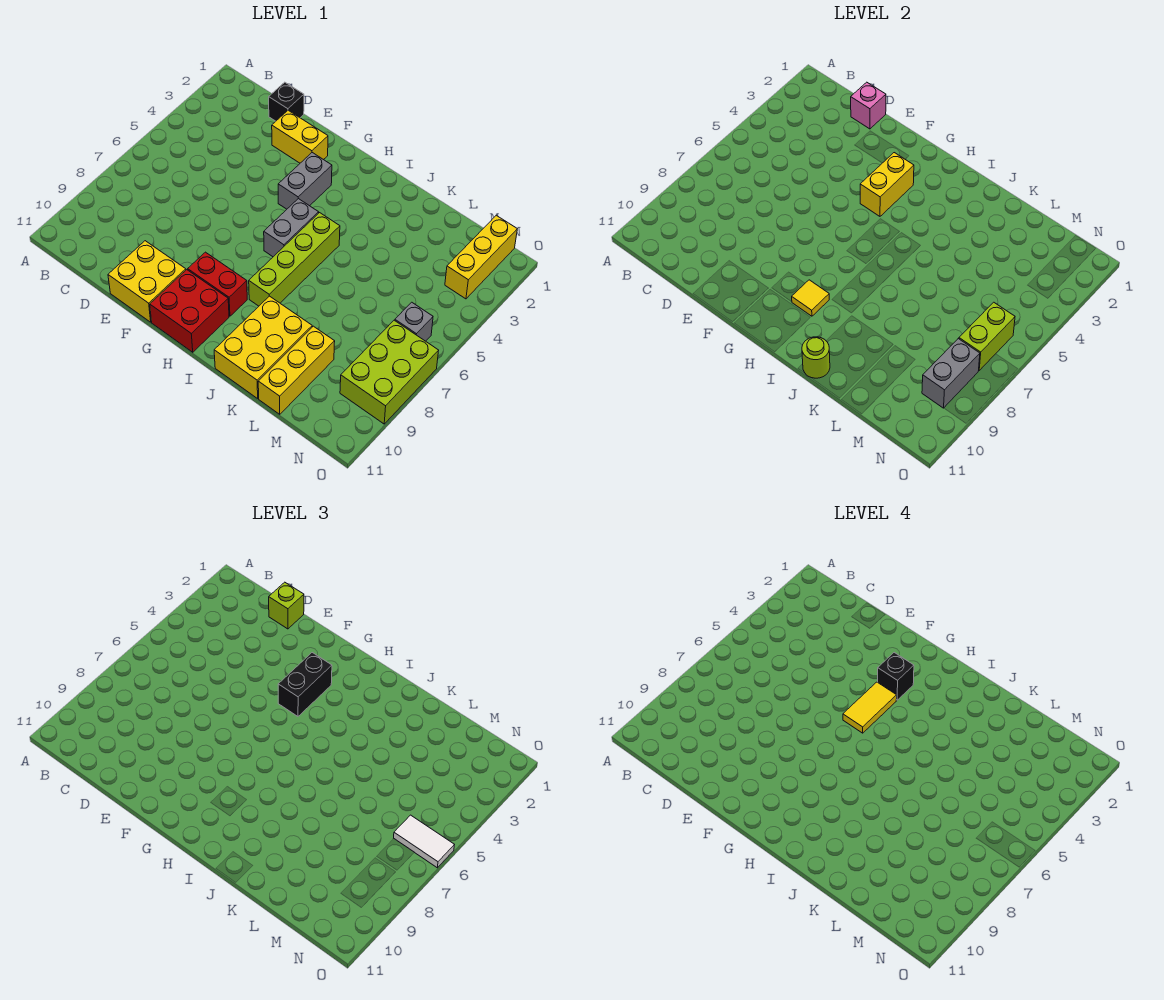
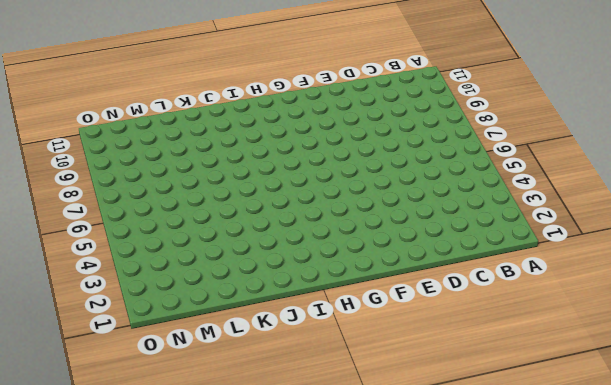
none -> black 1x1 brick [269,82,304,121]
none -> yellow 1x2 brick [272,110,328,163]
none -> yellow 2x2 brick [108,241,186,322]

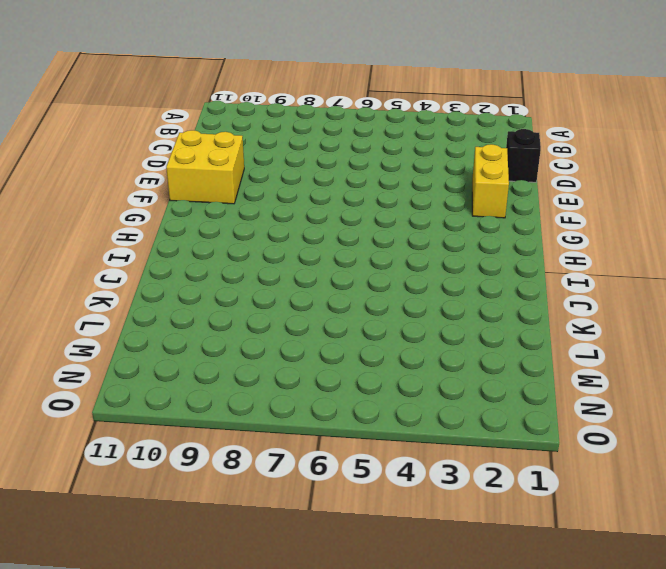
none -> grey 1x2 brick [278,153,332,209]
none -> red 1x2 brick [188,252,247,316]
none -> red 2x2 brick [150,270,229,352]

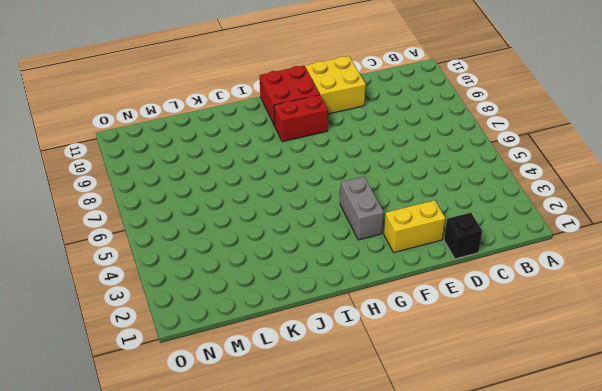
none -> grey 1x2 brick [264,199,319,257]
none -> lime 1x4 brick [249,213,340,306]
none -> yellow 2x3 brick [214,296,312,398]

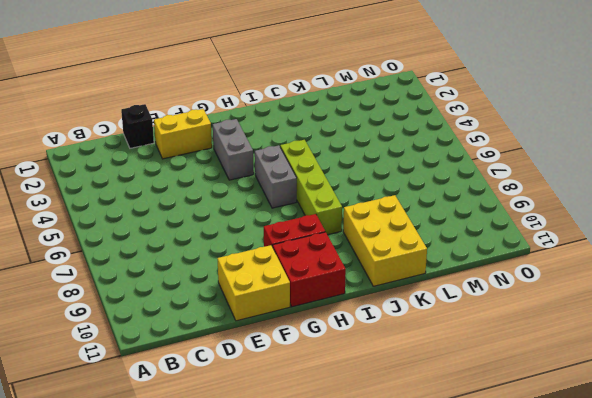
none -> yellow 1x3 brick [258,326,335,414]
none -> yellow 1x3 brick [445,215,517,299]
none -> grey 1x1 brick [395,302,433,341]

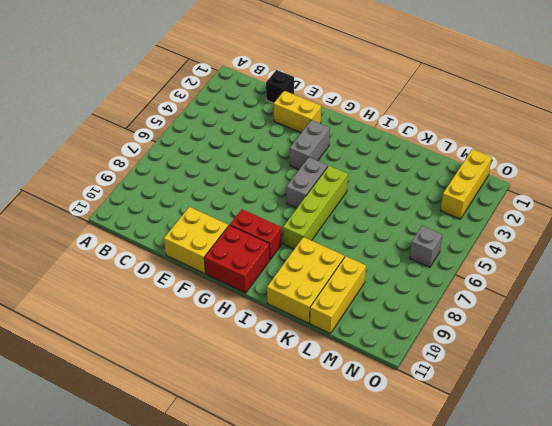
none -> lime 2x3 brick [340,320,439,424]
none -> pink 1x1 brick [851,82,886,129]
none -> yellow 1x2 brick [860,153,914,216]

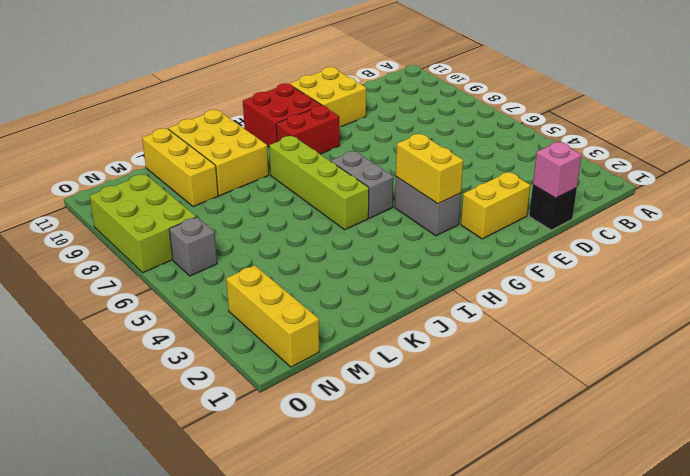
none -> yellow 1x1 tile [792,280,829,316]
none -> lime 1x1 round brick [802,337,830,378]
none -> lime 1x2 brick [959,302,1015,370]

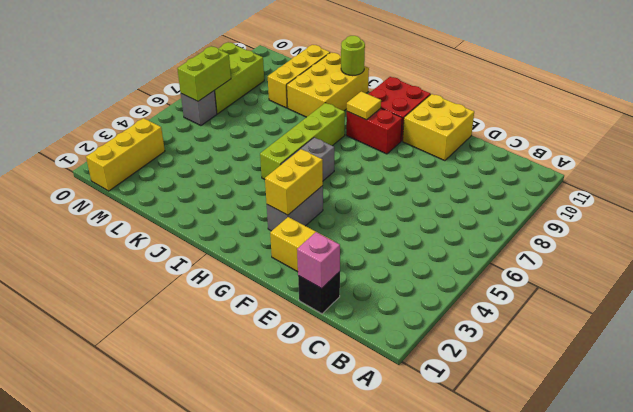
none -> grey 1x2 brick [922,339,980,408]
none -> lime 1x1 brick [269,582,304,629]
none -> black 1x2 brick [278,653,332,716]

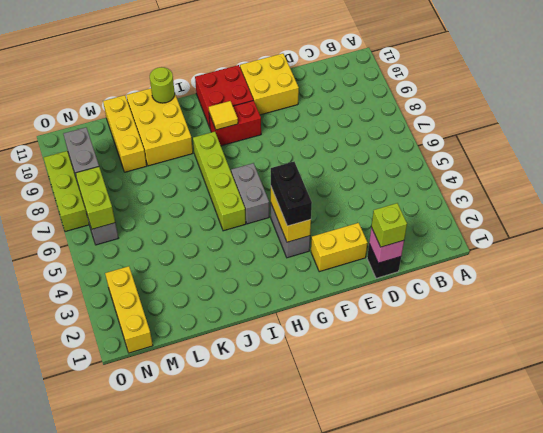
none -> white 1x2 tile [394,815,454,868]
none -> black 1x1 brick [878,653,914,700]
none -> yellow 1x2 tile [843,682,897,733]

